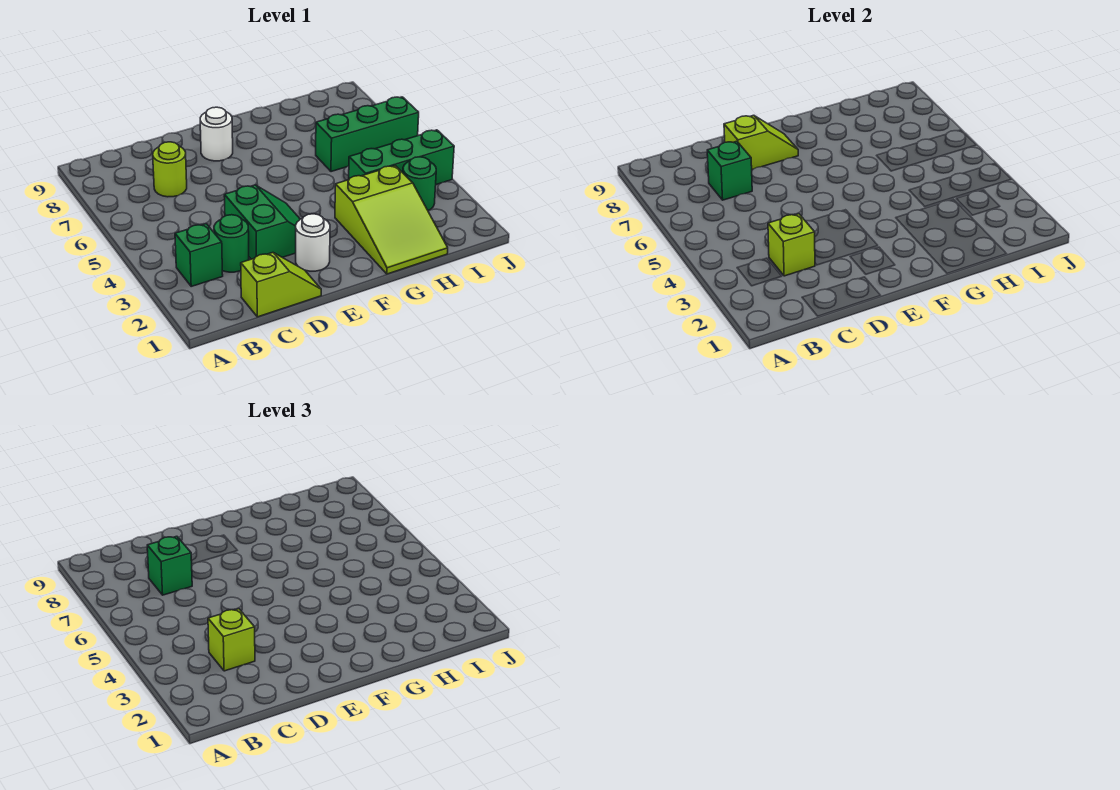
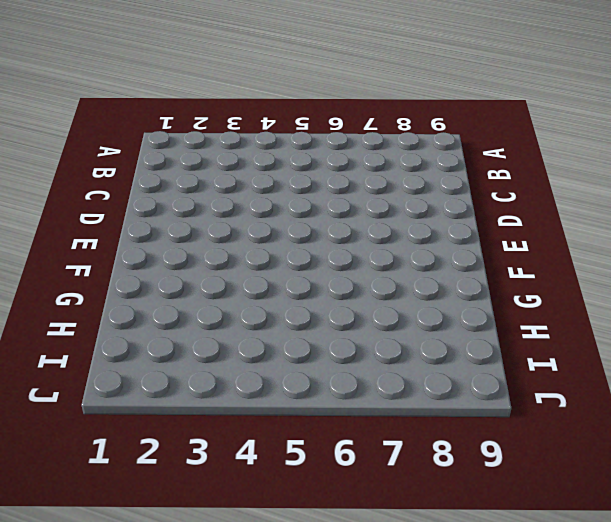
none -> green 1x1 brick [175,224,223,286]
none -> lime 1x2 slope [241,253,321,317]
none -> green 1x1 round brick [214,215,249,272]

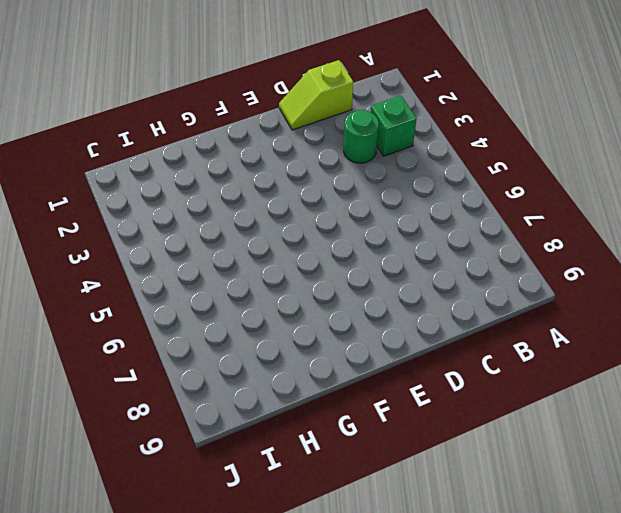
none -> lime 1x1 round brick [153,142,187,197]
none -> green 2x2 slope [224,185,300,259]
none -> white 1x1 round brick [296,214,330,271]

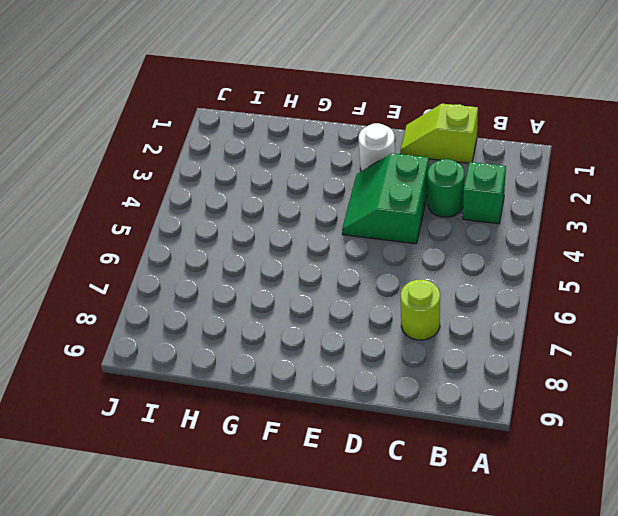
none -> white 1x1 round brick [200,107,233,161]
none -> lime 2x3 slope [335,166,448,274]
none -> green 1x3 brick [349,130,454,185]

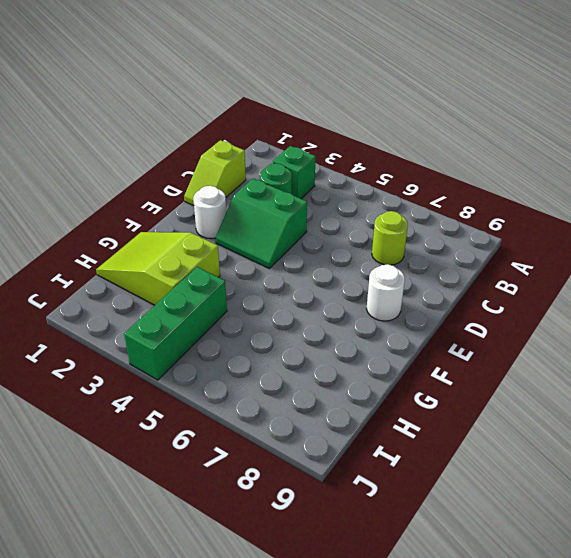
none -> green 1x3 brick [316,97,419,172]
none -> green 1x1 round brick [403,157,436,210]
none -> lime 1x1 brick [768,214,815,276]

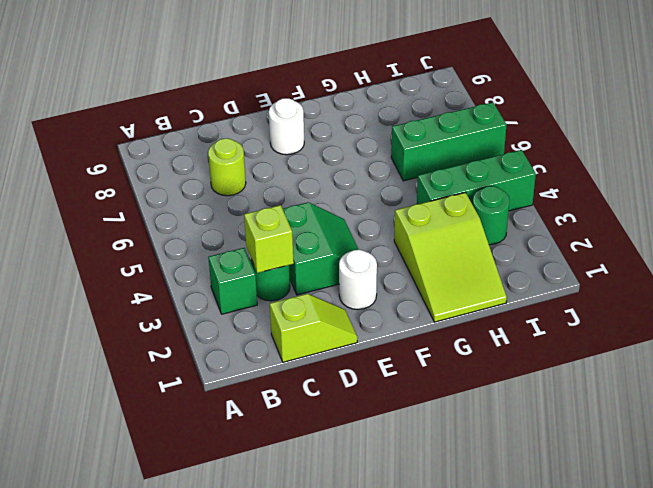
none -> green 1x1 brick [707,141,752,200]
none -> lime 1x2 slope [724,115,798,169]
none -> lime 1x1 brick [208,609,255,671]

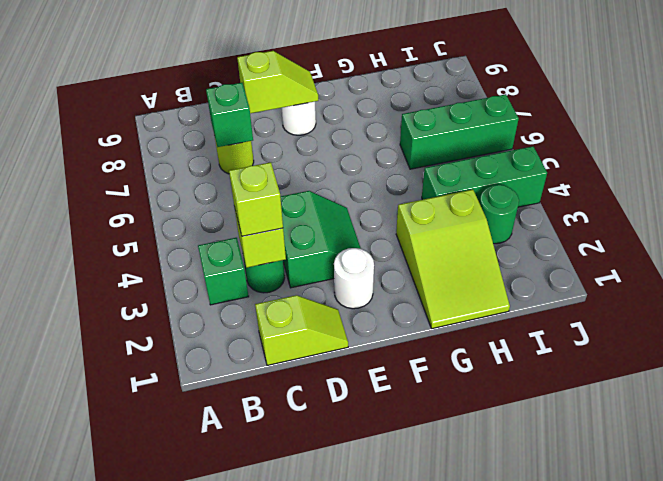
none -> green 1x1 brick [147,536,192,595]

